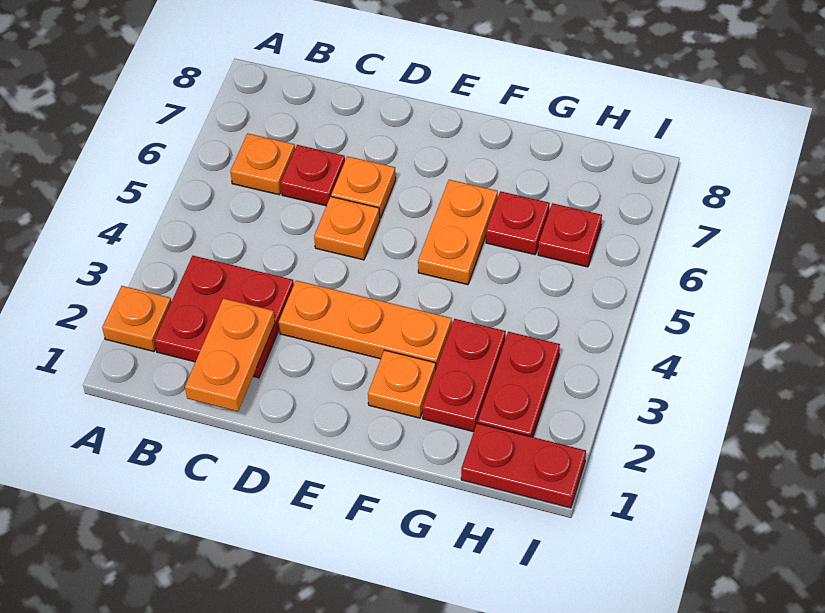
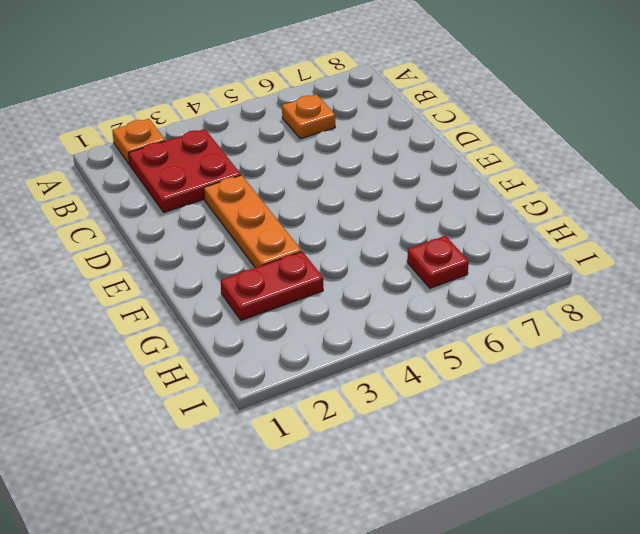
none -> red 1x1 plate [281,145,345,206]
none -> orange 1x1 plate [314,197,380,260]
none -> orange 1x1 plate [331,156,396,218]

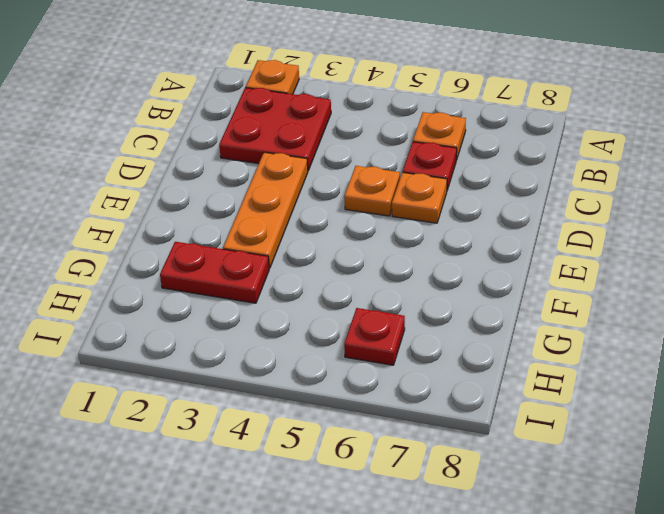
none -> orange 1x1 plate [368,350,436,418]
none -> orange 1x2 plate [418,180,498,285]
none -> red 1x1 plate [486,191,550,255]

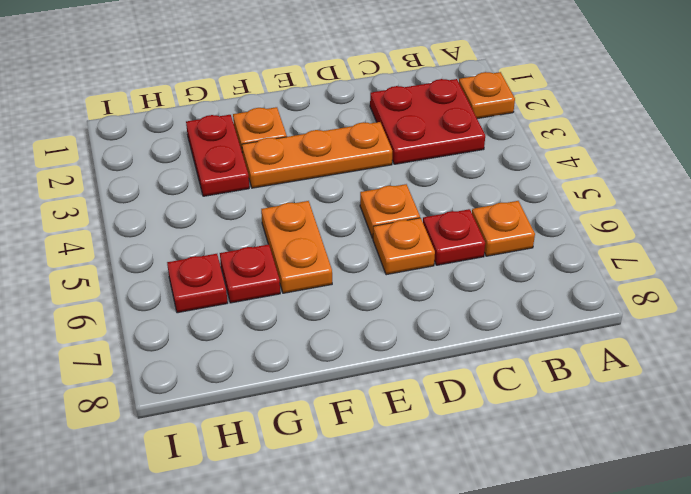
none -> red 1x2 plate [461,423,586,508]
none -> red 1x2 plate [478,332,560,437]
none -> orange 1x2 plate [185,298,275,411]

